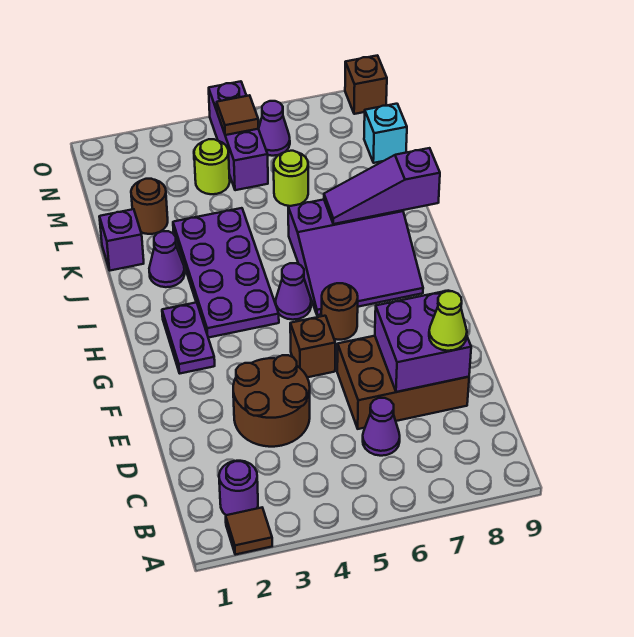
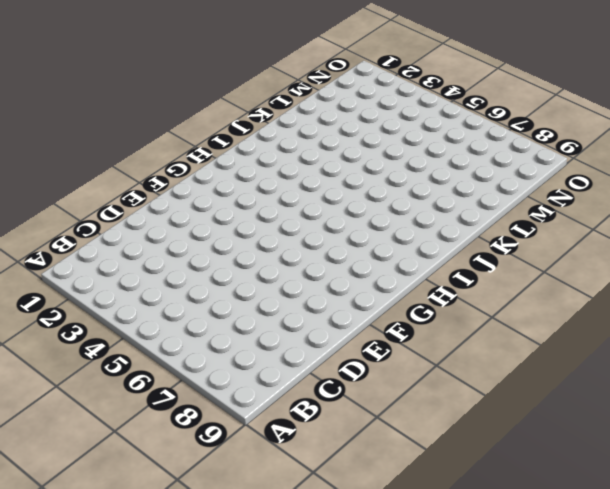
none -> brown 1x1 tile [226,508,272,555]
none -> purple 1x1 round brick [219,461,258,515]
none -> purple 1x1 cone [363,398,400,456]

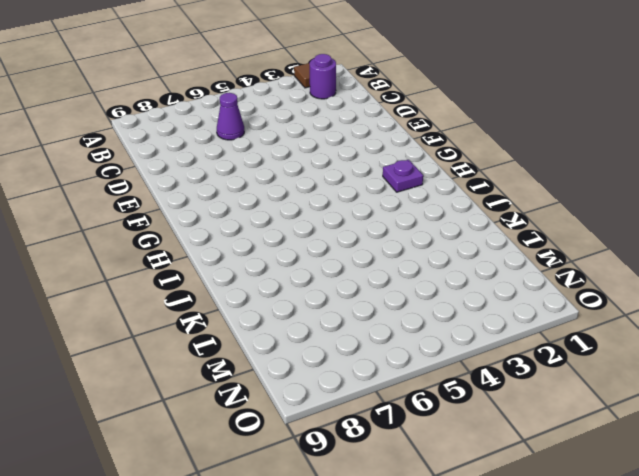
purple 1x1 plate [383,160,423,192] -> purple 1x2 plate [162,302,215,373]
none -> brown 2x2 round brick [233,355,310,447]
none -> brown 2x3 brick [337,336,469,429]
none -> brown 1x1 brick [290,316,335,377]

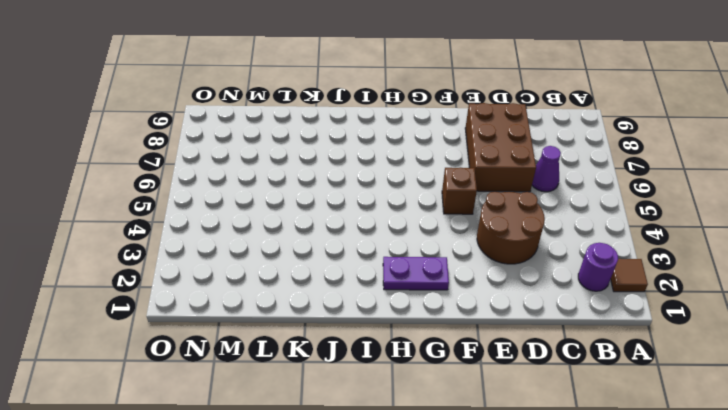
none -> brown 1x1 round brick [321,283,358,340]
none -> purple 2x4 plate [173,208,279,338]
none -> purple 1x1 cone [275,263,311,320]

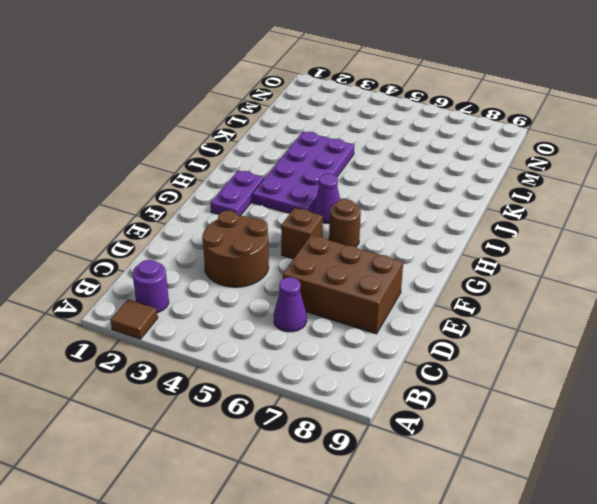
none -> purple 3x3 slope [288,200,423,315]
none -> purple 1x1 cone [149,231,185,287]
none -> purple 1x1 brick [99,209,144,271]

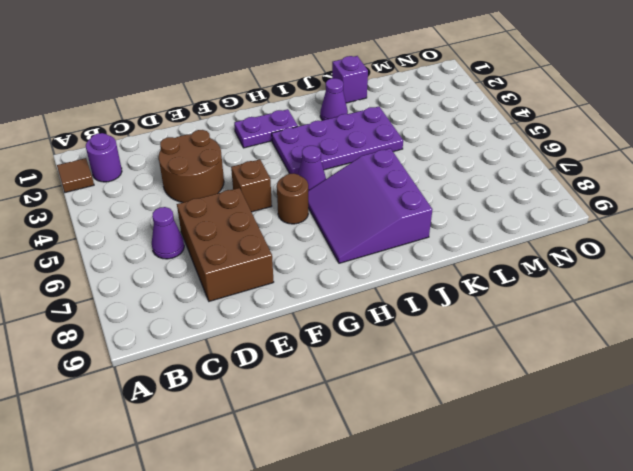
none -> brown 1x1 round brick [131,179,168,234]
none -> lime 1x1 round brick [274,151,308,206]
none -> lime 1x1 round brick [194,139,230,194]

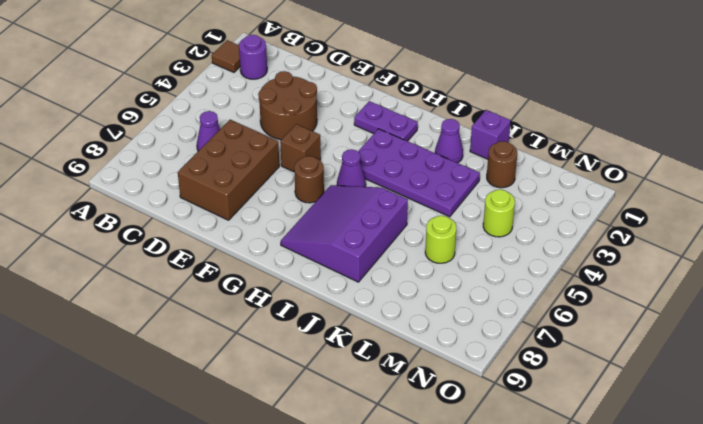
none -> purple 1x3 brick [209,81,268,190]
none -> cyan 1x1 brick [364,104,407,163]
none -> purple 1x1 cone [259,101,290,156]

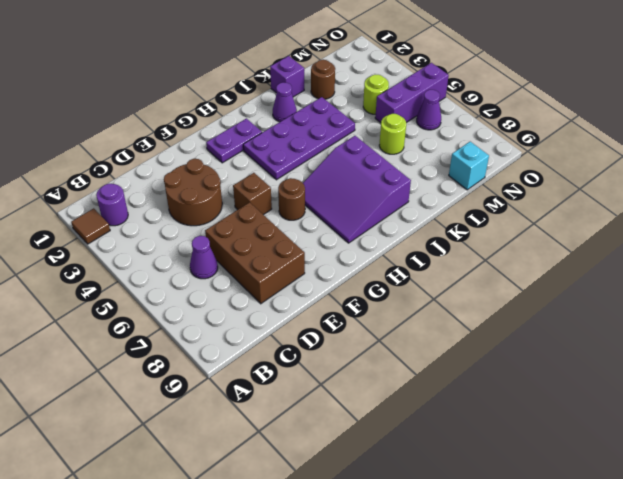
none -> purple 1x1 cone [275,263,311,320]
none -> brown 1x1 brick [345,55,387,114]
none -> purple 2x2 brick [375,291,471,392]

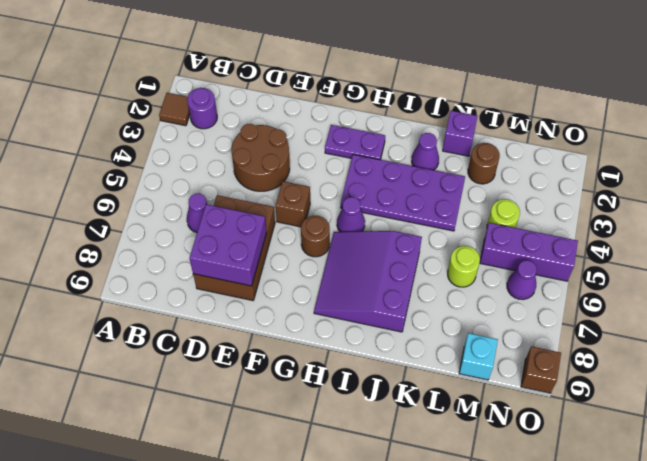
none -> purple 1x3 slope [324,148,440,224]
none -> brown 1x1 tile [217,95,259,135]
none -> lime 1x1 cone [429,291,467,351]

